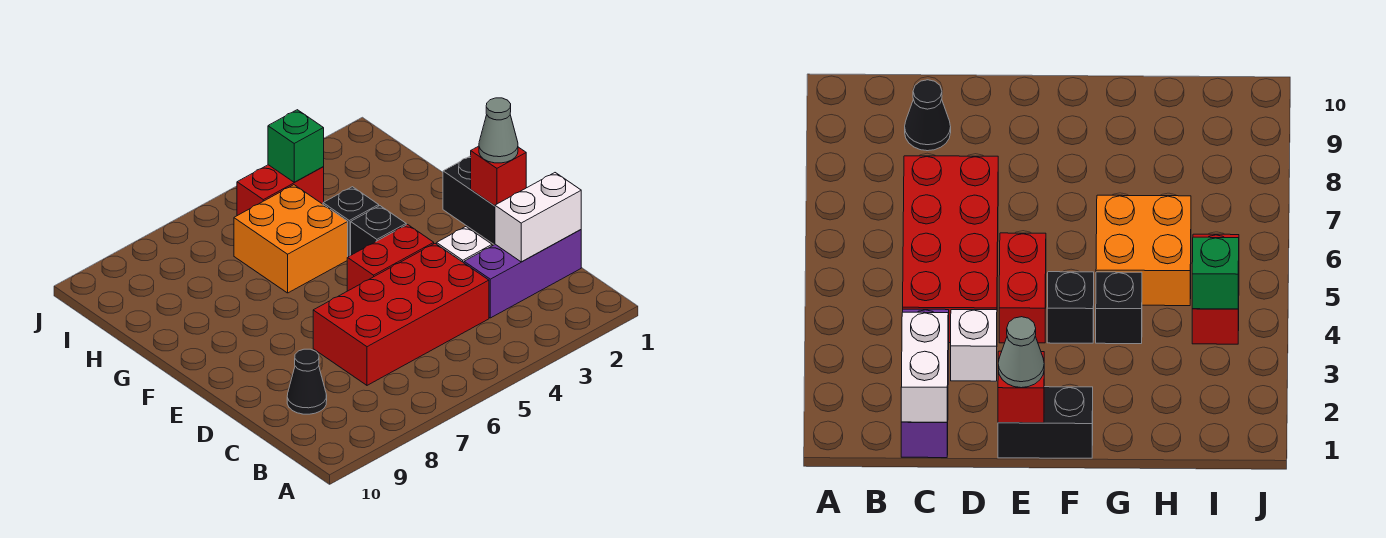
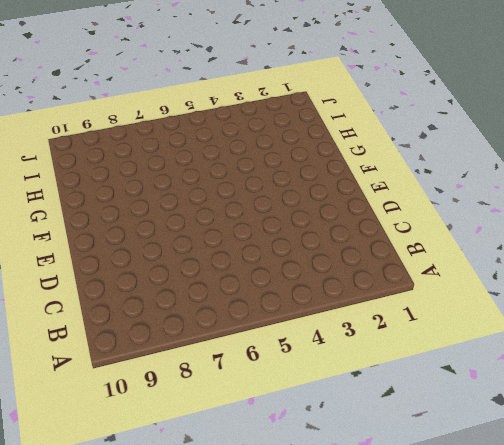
none -> purple 1x3 brick [464,230,581,318]
none -> red 2x4 brick [313,244,489,385]
none -> black 1x1 cone [287,349,327,414]

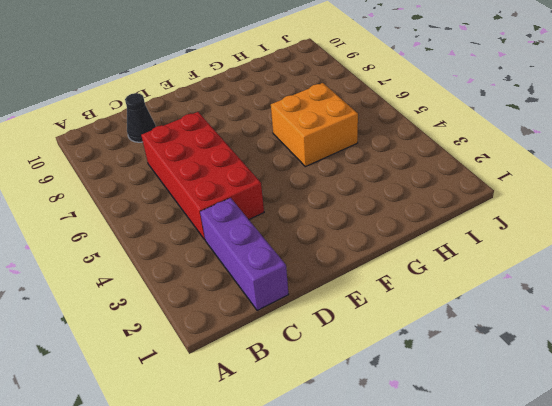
none -> white 1x1 brick [437,227,492,263]
none -> black 1x2 brick [443,156,495,245]
none -> red 1x2 brick [347,225,434,291]

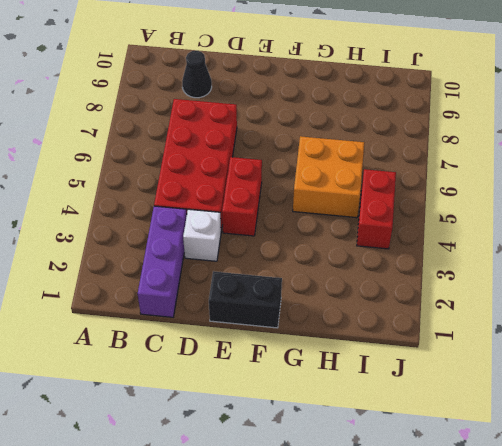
none -> black 1x1 brick [351,206,406,255]
none -> black 1x1 brick [323,187,379,257]
none -> white 1x2 brick [495,173,581,262]

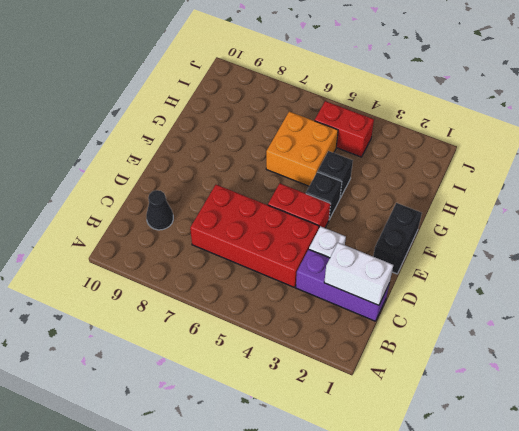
none -> red 1x1 brick [471,146,526,206]
none -> green 1x1 brick [268,110,324,182]
none -> grey 1x1 cone [479,98,518,163]

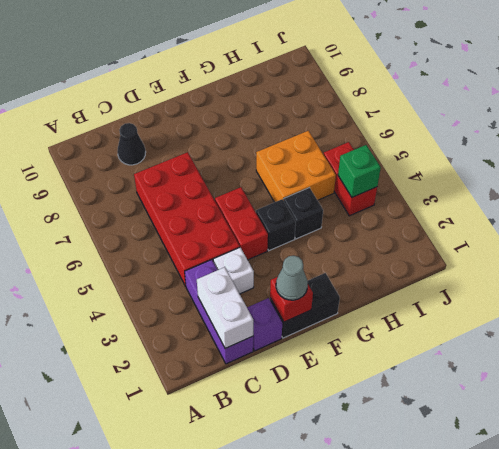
purple 1x1 brick [247,298,282,351] -> none

